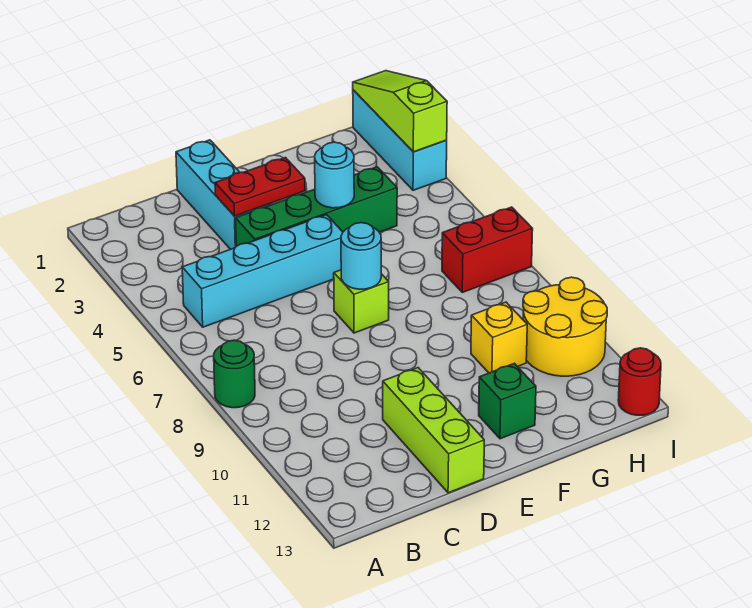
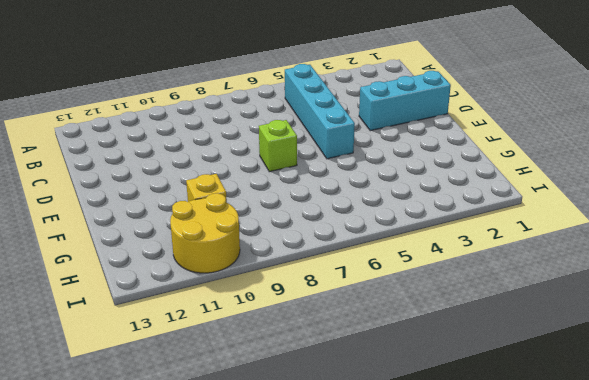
none -> green 1x1 round brick [214,340,255,408]
none -> green 1x4 brick [236,167,397,246]
none -> lime 1x3 brick [383,368,484,493]

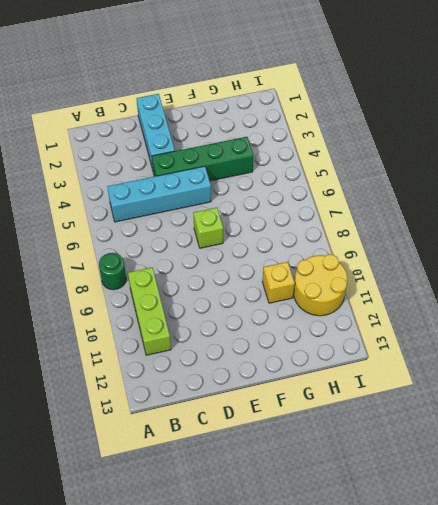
lime 1x3 brick [128,267,171,355] -> lime 1x3 brick moved to [383,368,484,493]
none -> green 1x1 brick [479,363,536,439]
none -> red 1x2 brick [442,207,533,292]
none -> cyan 1x3 brick [353,90,447,190]

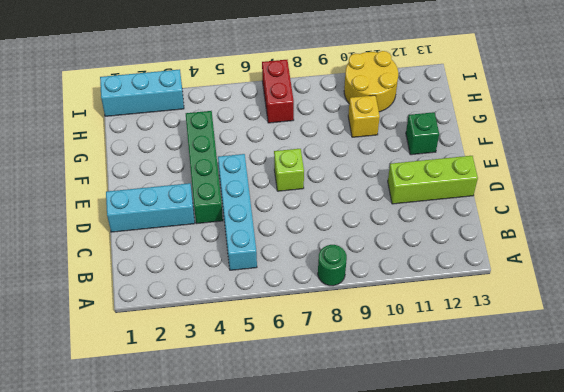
none -> red 1x1 round brick [618,348,661,415]
none -> red 1x2 plate [215,158,305,216]
none -> cyan 1x1 round brick [341,223,381,289]

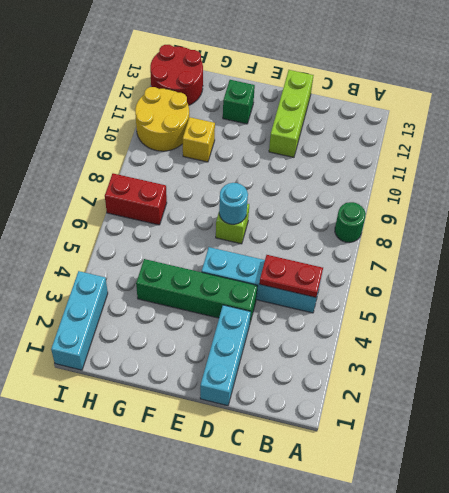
red 1x2 plate [259,255,323,297] -> red 1x2 plate moved to [215,158,305,216]
red 2x2 round brick [150,45,203,106] -> red 1x1 round brick [618,348,661,415]
none -> cyan 1x1 round brick [315,142,354,208]
none -> lime 1x3 slope [353,71,447,152]

